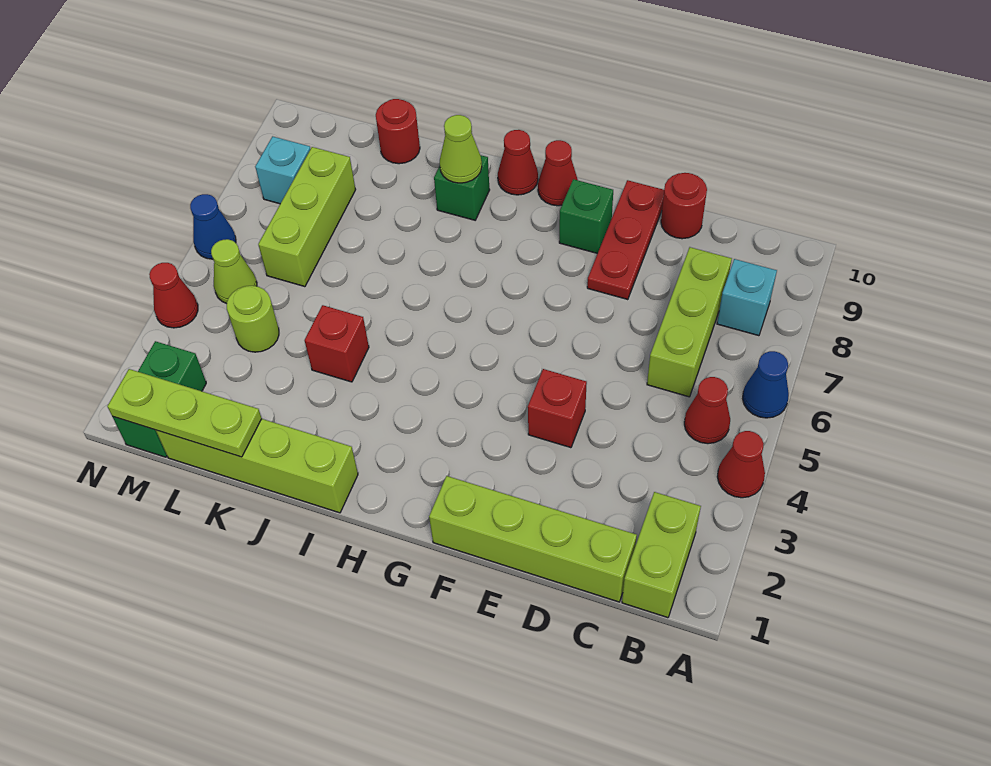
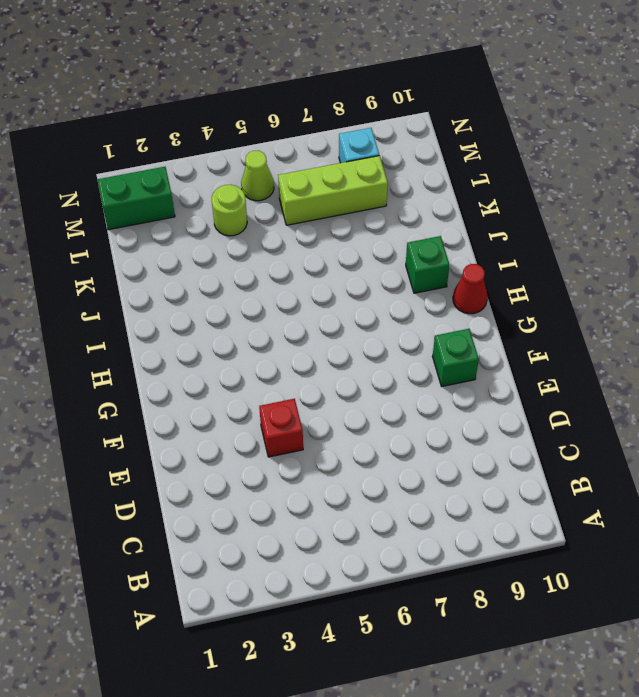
none -> red 1x1 cone [717,431,765,498]
none -> blue 1x1 cone [743,351,789,418]
none -> lime 1x2 brick [622,492,701,618]

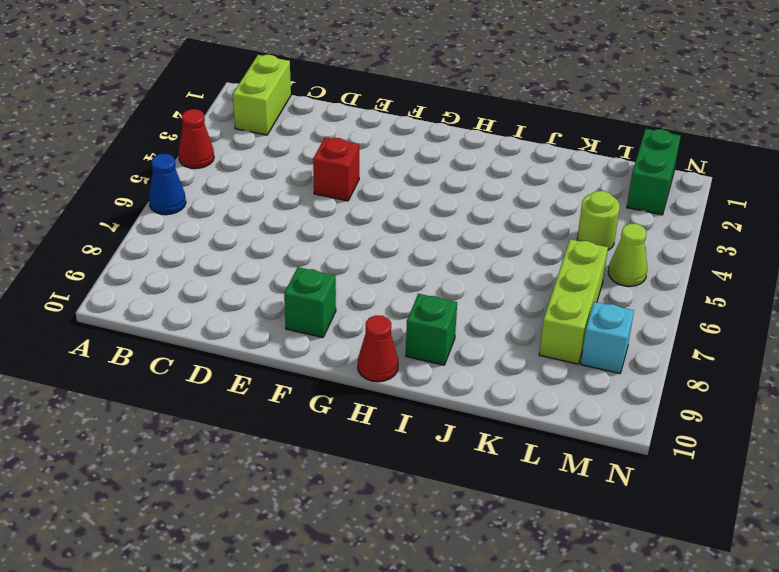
none -> red 1x1 cone [684,377,730,444]
none -> cyan 1x1 brick [717,259,777,336]
none -> lime 1x4 brick [429,476,637,602]

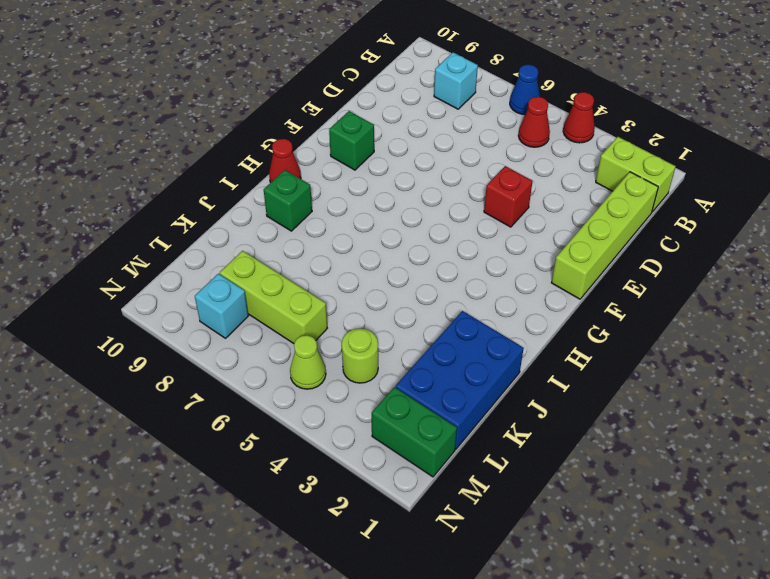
blue 2x3 brick [395,311,524,449] -> lime 1x4 brick [156,419,358,513]
none -> lime 1x3 brick [647,247,732,397]
none -> red 1x1 round brick [661,173,707,239]
none -> red 1x3 plate [587,180,664,300]

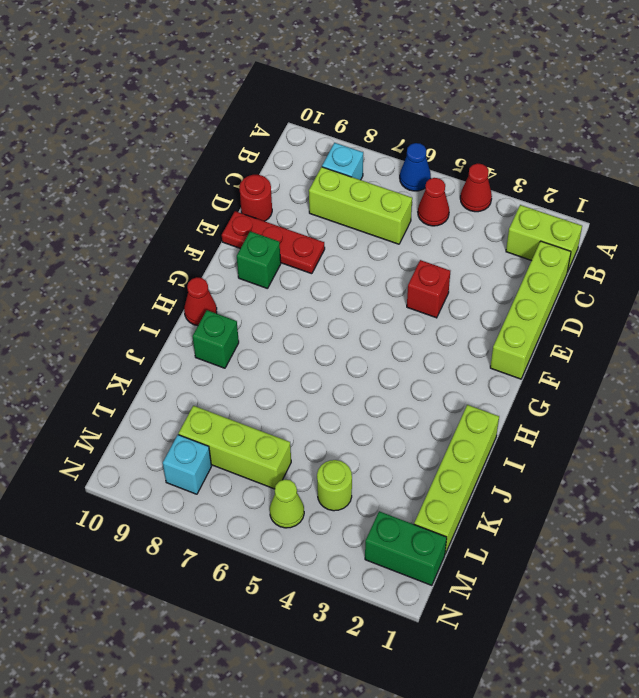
none -> red 1x1 cone [538,140,578,206]
none -> red 1x1 brick [305,305,369,382]
none -> red 1x1 round brick [376,99,420,164]

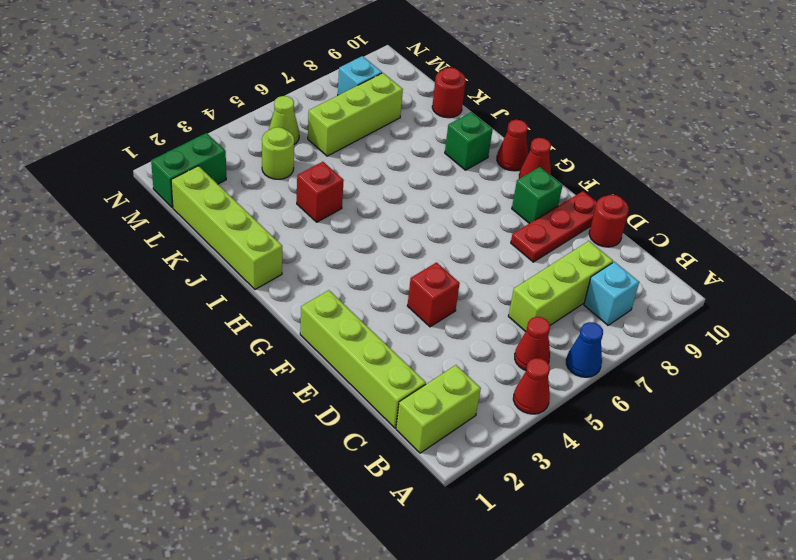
none -> red 1x1 cone [149,263,198,328]
none -> blue 1x1 cone [190,194,236,259]
none -> lime 1x1 cone [440,115,482,183]

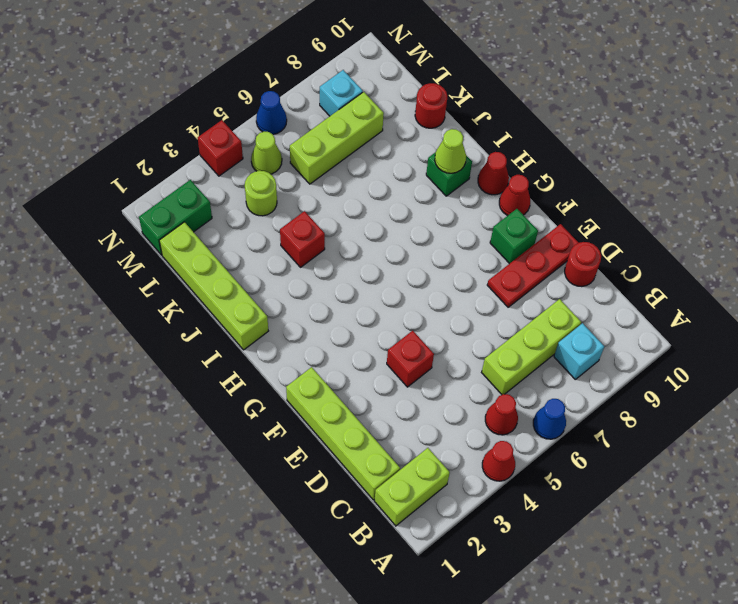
red 1x1 brick [198,120,243,176] -> red 1x1 cone [149,263,198,328]
none -> lime 1x3 plate [107,369,262,457]

